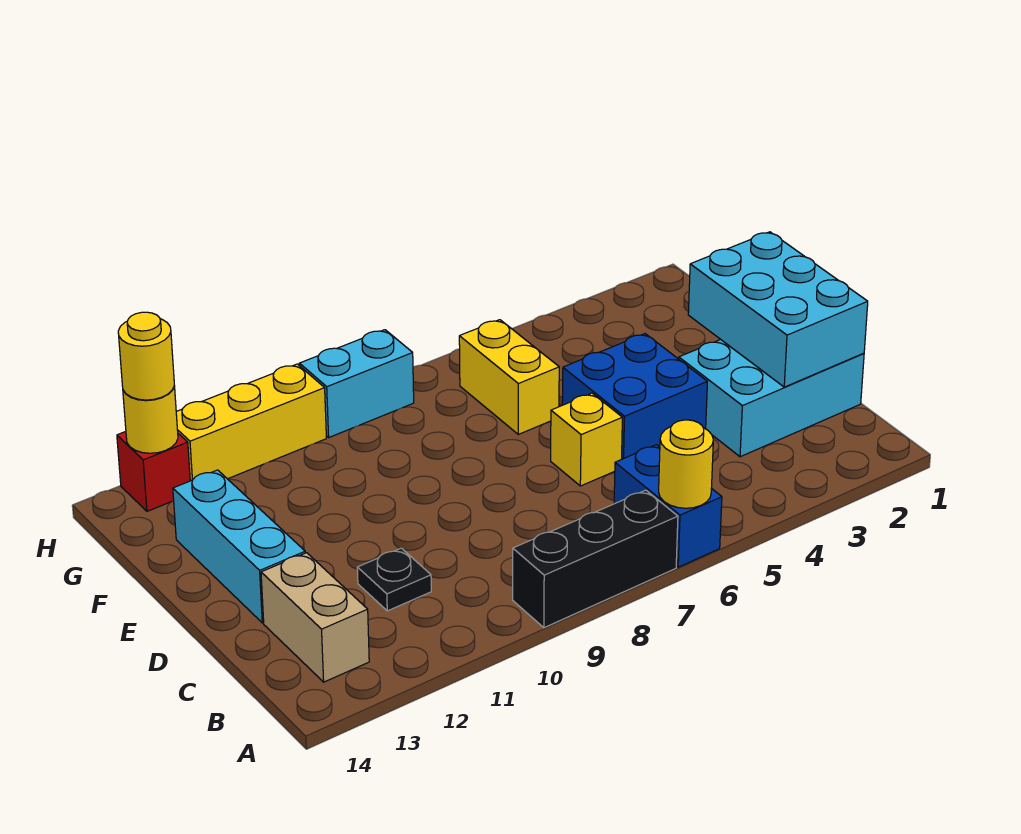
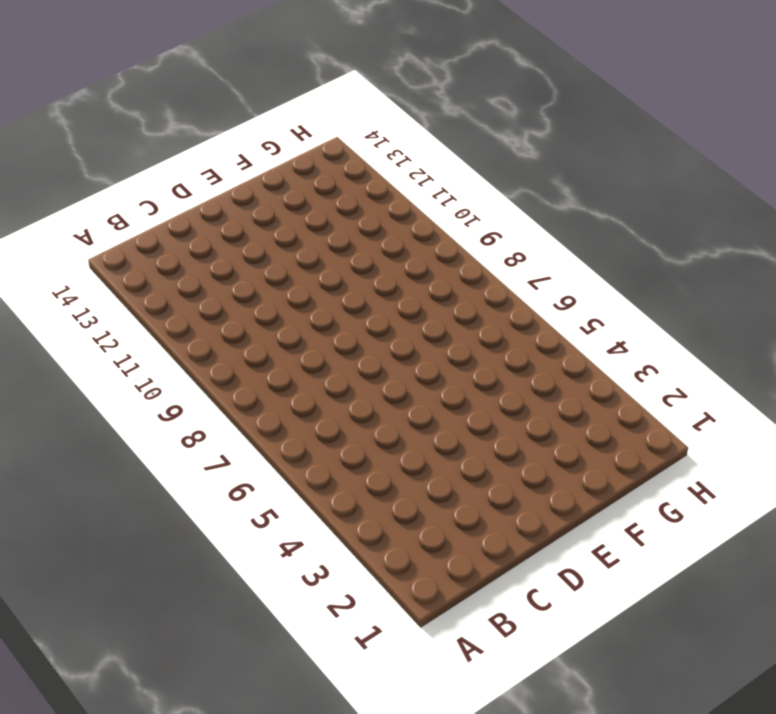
none -> blue 1x2 brick [614,445,722,567]
none -> black 1x3 brick [513,490,678,628]
none -> tan 1x2 brick [261,553,369,682]

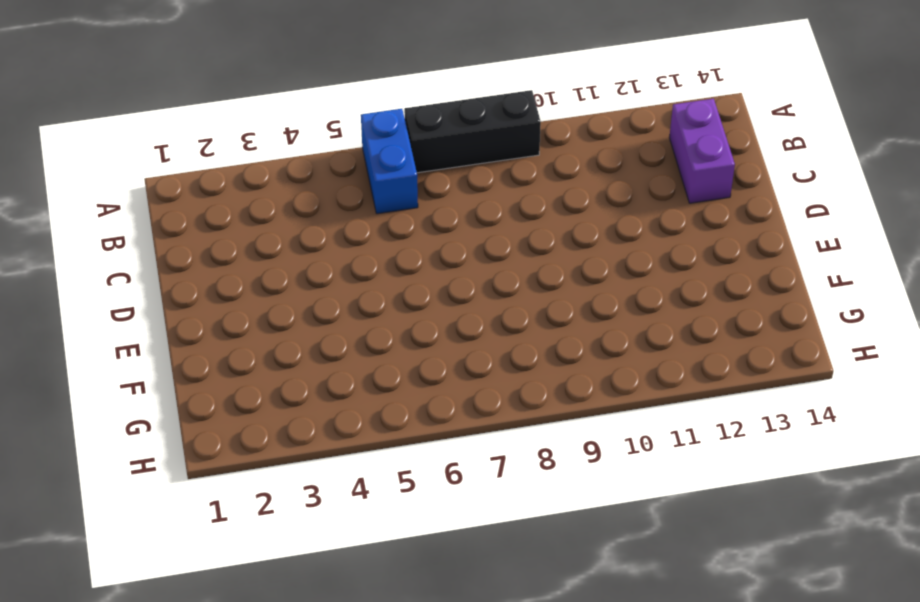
purple 1x2 brick [669,99,735,203] -> tan 1x2 brick [261,553,369,682]
none -> cyan 2x3 brick [679,340,864,457]
none -> black 1x1 plate [357,548,431,611]
none -> blue 2x2 brick [562,334,707,459]

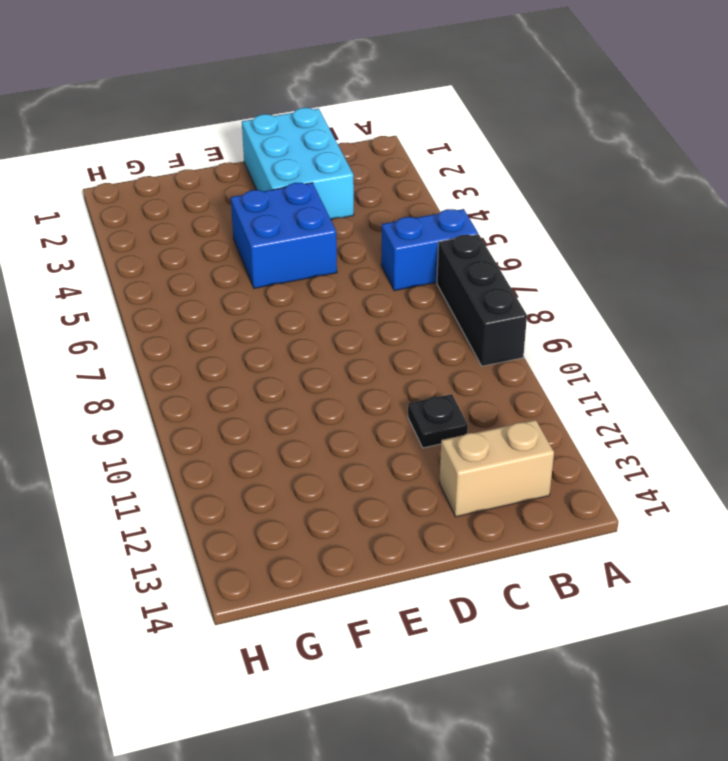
none -> yellow 1x1 brick [551,393,622,486]
none -> cyan 1x3 brick [173,470,305,623]
none -> yellow 1x2 brick [459,320,559,434]

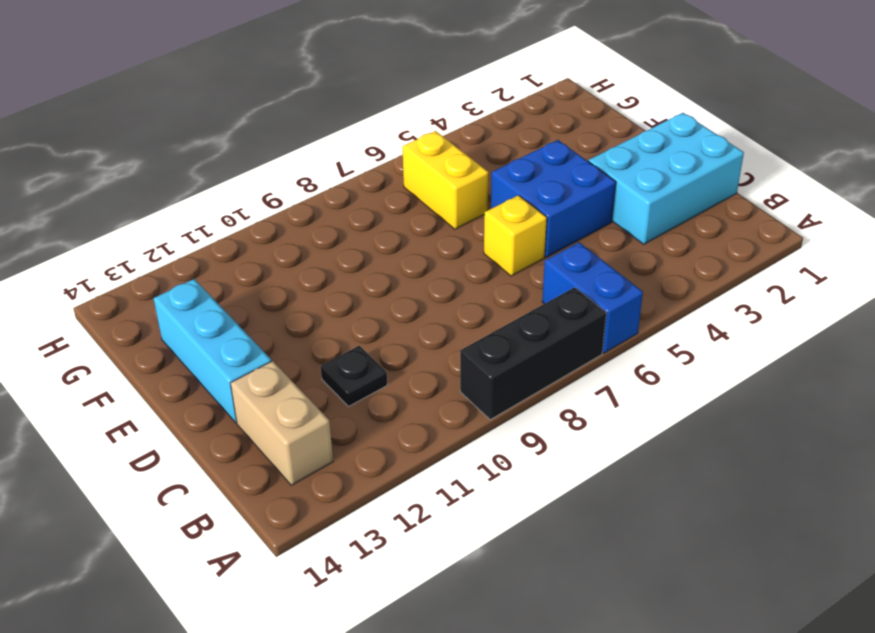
none -> cyan 1x2 brick [299,330,414,437]
none -> yellow 1x3 brick [176,364,326,481]
none -> red 1x1 brick [117,432,190,511]

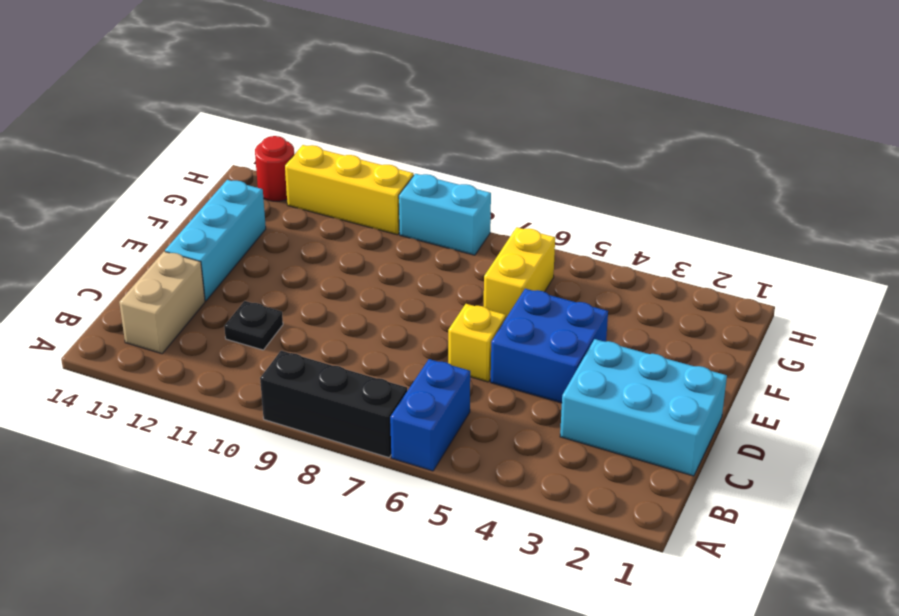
red 1x1 round brick [255,136,294,201] -> red 1x1 brick [117,432,190,511]
none -> yellow 1x1 round brick [659,420,713,508]
none -> cyan 2x3 brick [688,232,868,387]
none -> yellow 1x1 round brick [123,386,178,453]

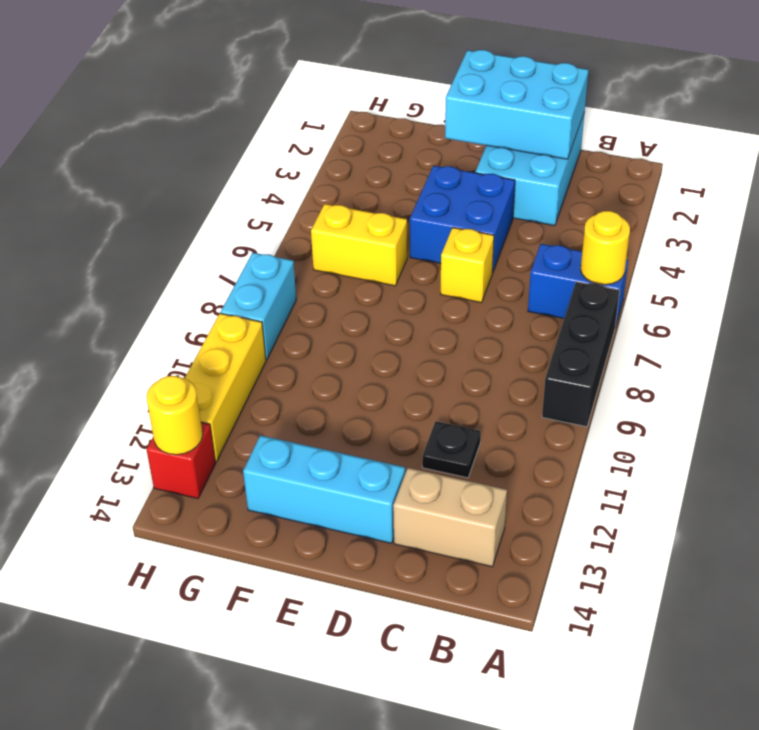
none -> yellow 1x1 round brick [118,312,174,400]

